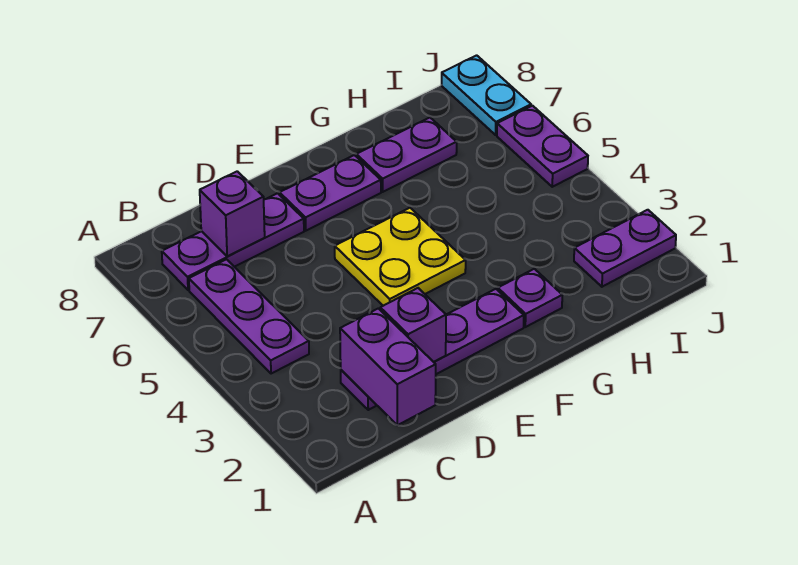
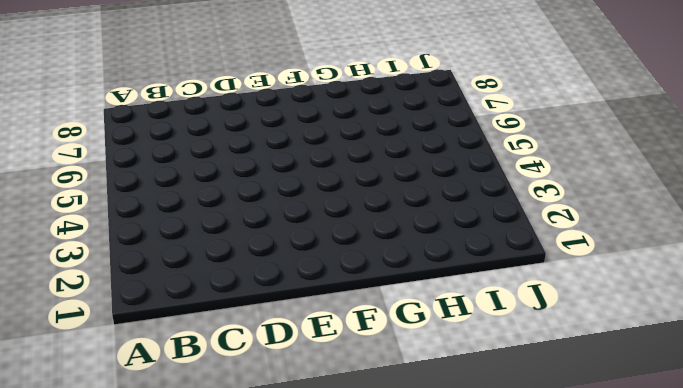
none -> purple 1x3 plate [189,259,309,374]
none -> purple 1x3 plate [162,193,304,290]
none -> purple 1x4 plate [341,289,524,410]

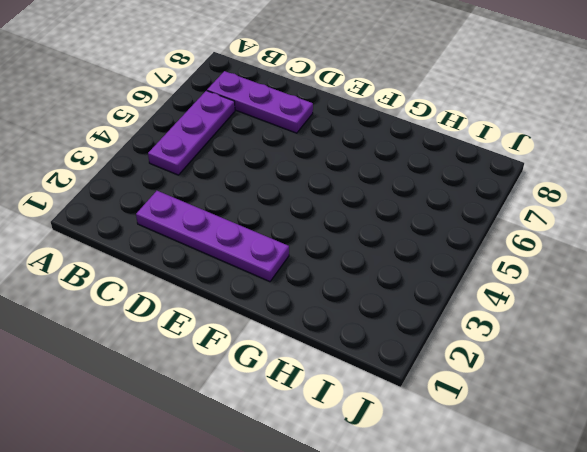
none -> yellow 2x2 plate [335,208,466,306]
none -> purple 1x2 plate [280,155,381,231]
none -> purple 1x1 plate [498,269,562,327]

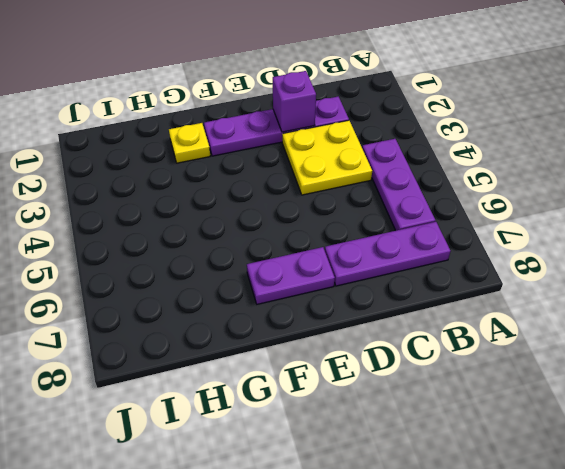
yellow 2x2 plate [282,121,372,195] -> yellow 2x2 plate moved to [335,208,466,306]
yellow 1x1 plate [169,123,210,163] -> purple 1x1 plate [498,269,562,327]
none -> purple 1x2 plate [356,118,457,192]
none -> purple 1x2 plate [574,210,676,287]
none -> purple 1x2 plate [497,106,588,187]

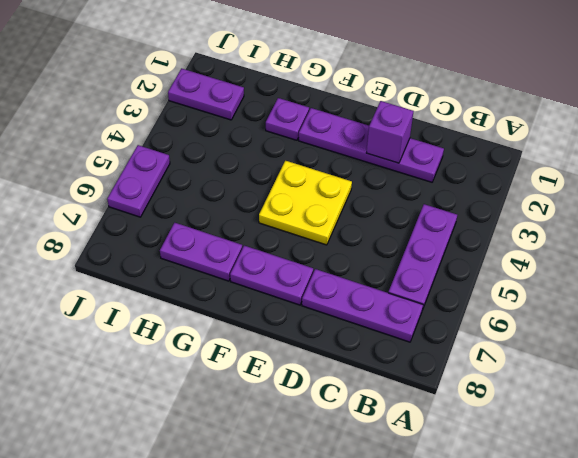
none -> cyan 1x2 plate [442,55,531,135]
none -> purple 1x2 brick [340,308,436,425]
none -> purple 1x1 brick [200,171,265,256]

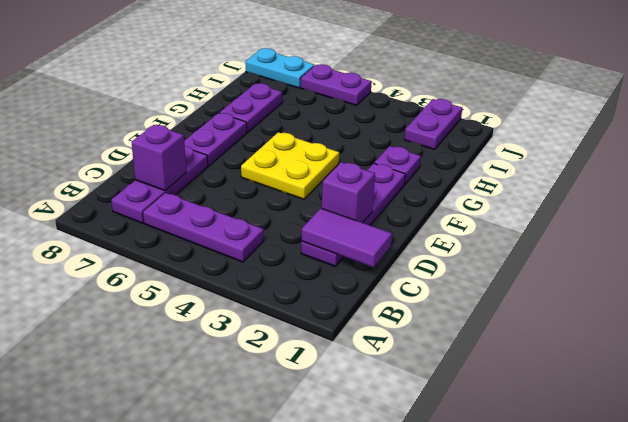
purple 1x2 tile [301,208,392,268] -> purple 1x2 brick [340,308,436,425]

